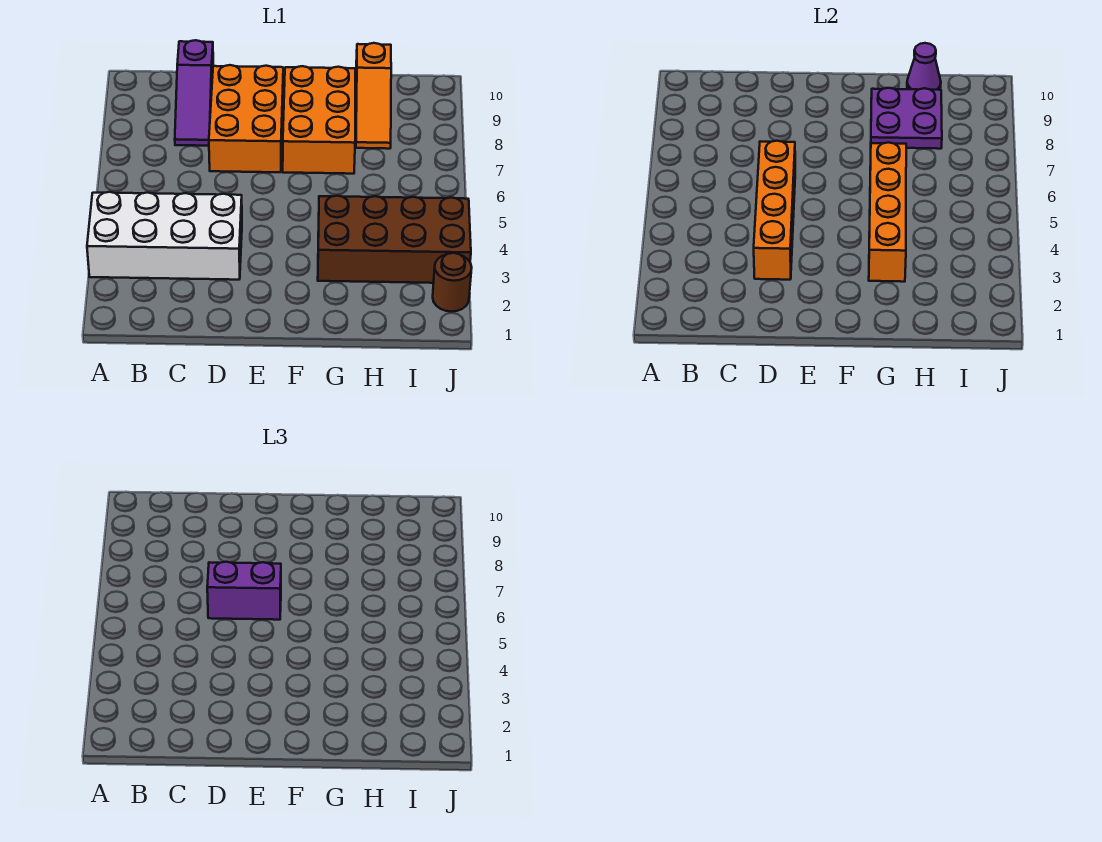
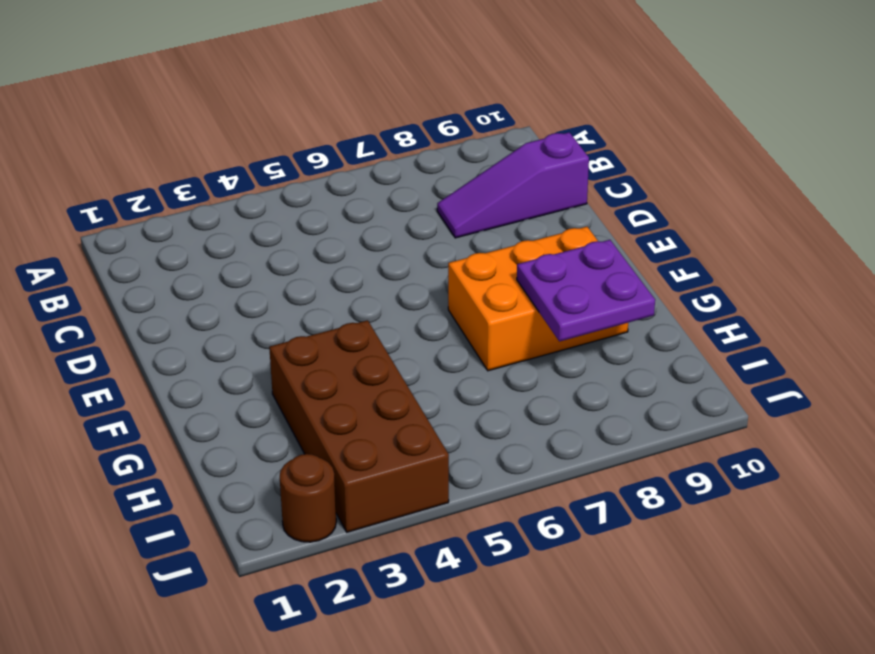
none -> white 2x4 brick [87,192,242,280]
none -> orange 2x3 brick [209,65,283,172]
none -> orange 1x3 slope [356,43,391,149]

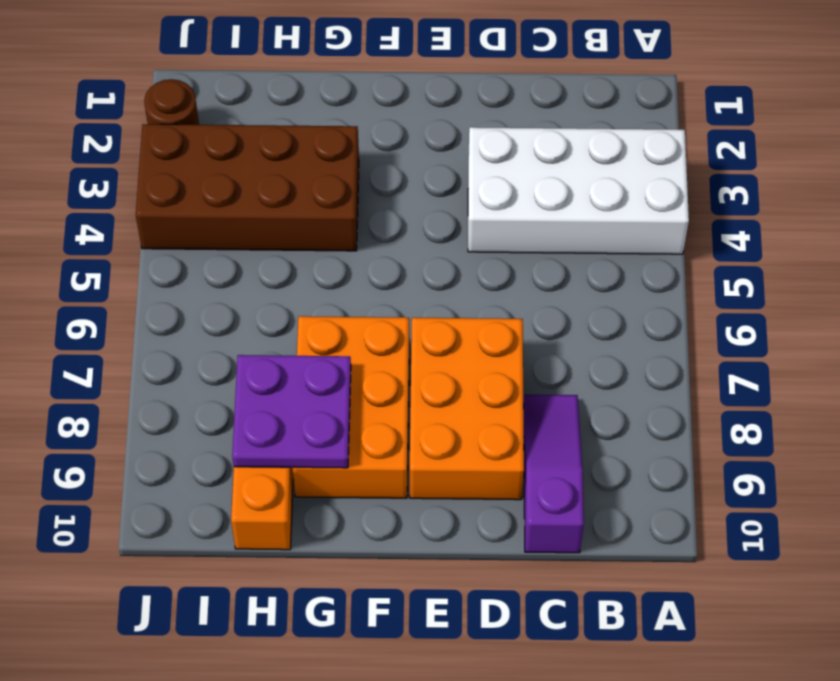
none -> orange 1x4 brick [754,141,795,280]
none -> orange 1x4 brick [869,142,906,282]
none -> purple 1x1 cone [907,43,941,90]

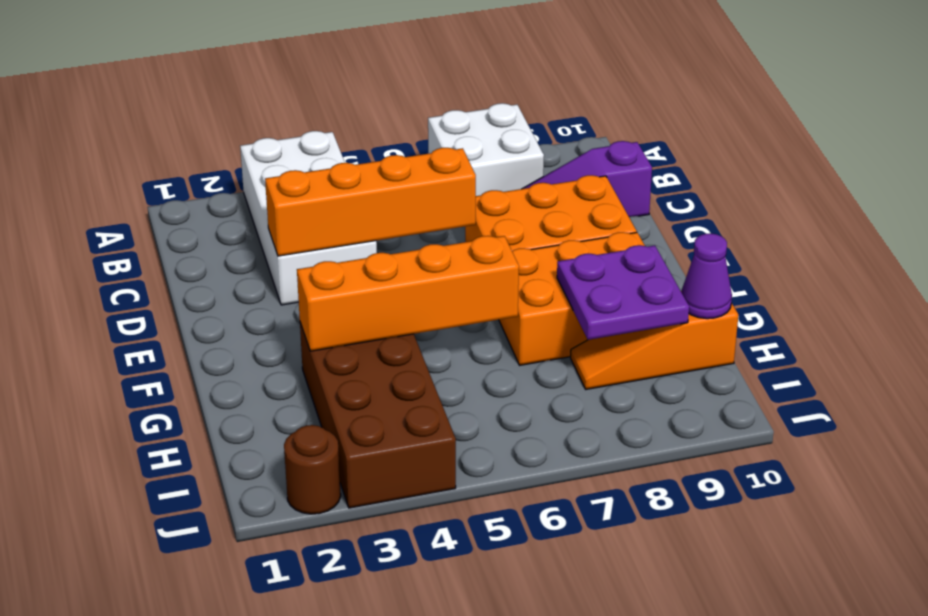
white 2x2 brick [428,103,544,196] -> none
none -> purple 1x2 brick [207,562,281,620]

